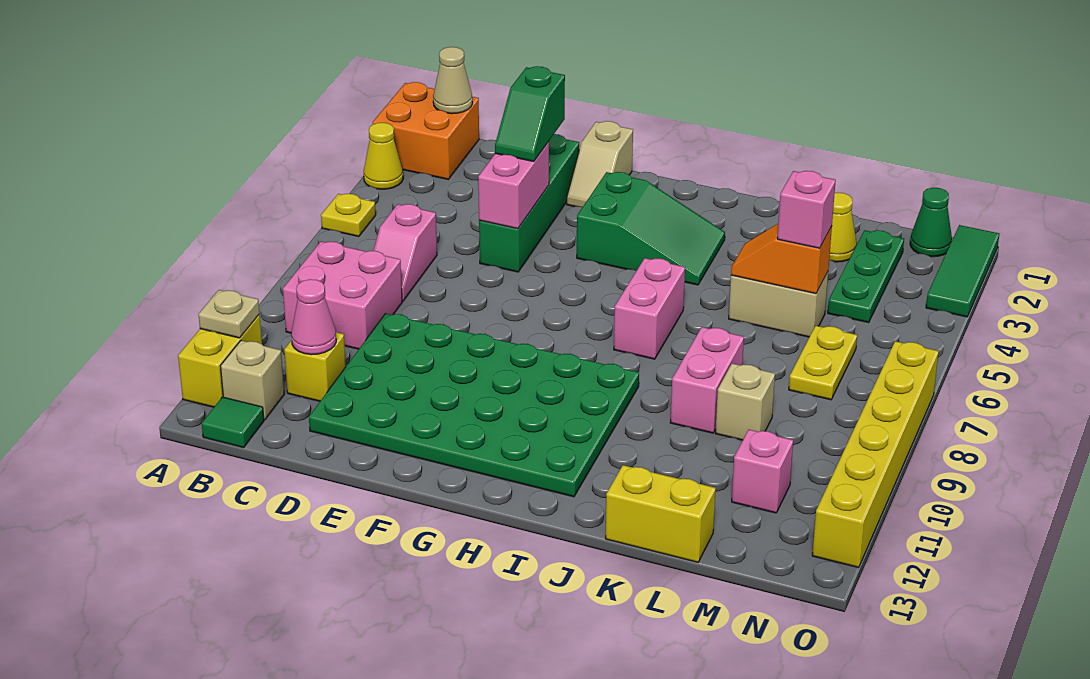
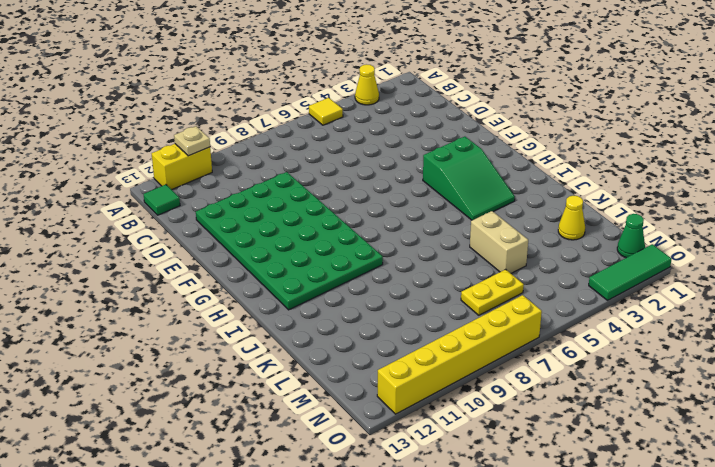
yellow 1x1 tile [309,98,343,125] -> yellow 1x1 plate [321,194,376,237]
none -> orange 2x2 brick [373,82,479,179]
none -> pink 2x2 brick [283,241,402,349]
none -> tan 1x1 brick [221,341,284,420]
none -> pink 1x2 slope [374,204,437,301]

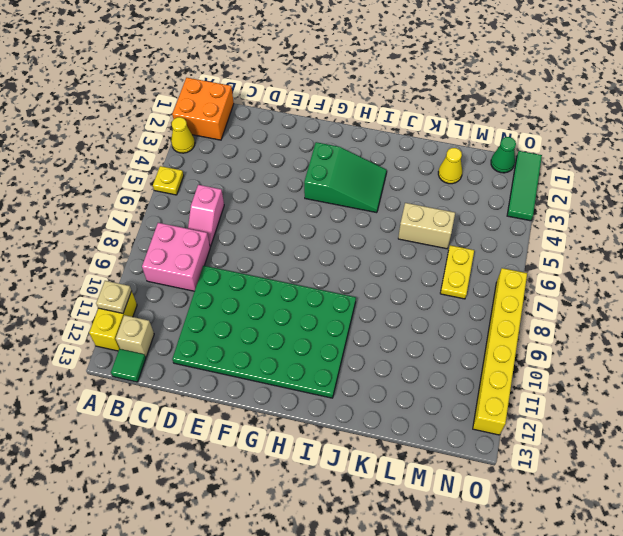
none -> yellow 1x1 brick [284,332,346,401]
none -> green 1x4 brick [479,134,579,272]
none -> tan 1x2 slope [567,121,633,207]
none -> pink 1x2 brick [614,258,685,359]

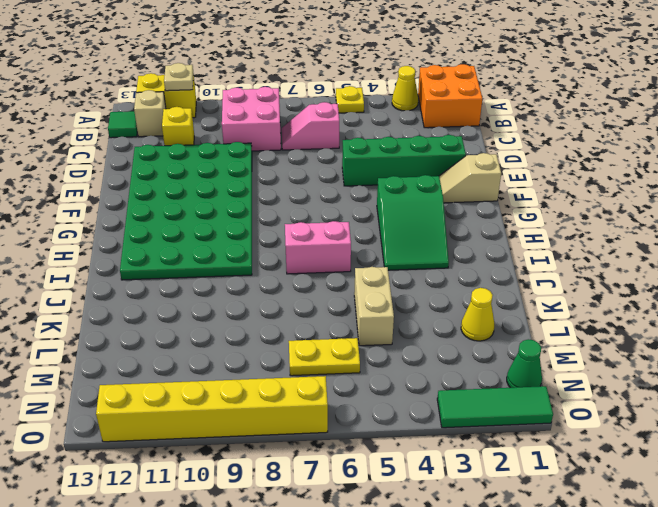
none -> pink 1x2 brick [670,327,744,433]
none -> yellow 1x2 brick [606,465,716,562]
none -> tan 1x1 brick [715,364,775,440]
none -> green 1x3 plate [828,230,904,323]

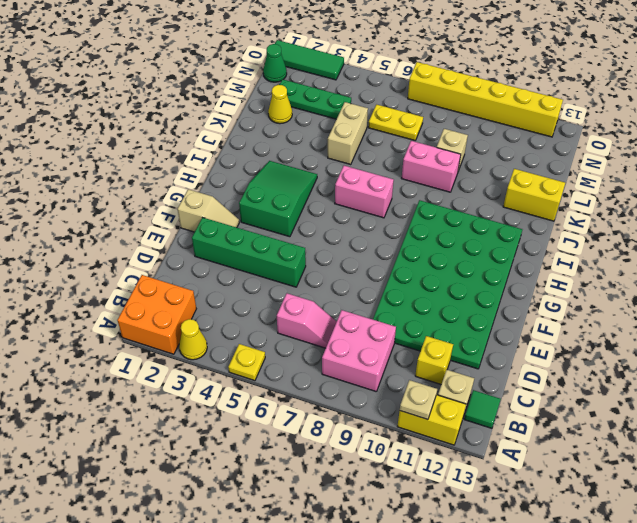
yellow 1x2 brick [503,169,565,221] -> yellow 1x2 brick turned to [606,465,716,562]
none -> pink 1x1 brick [732,430,793,513]
none -> tan 1x1 cone [433,47,472,114]
none -> pink 1x1 cone [291,279,336,355]
none -> pink 1x2 brick [478,142,549,229]

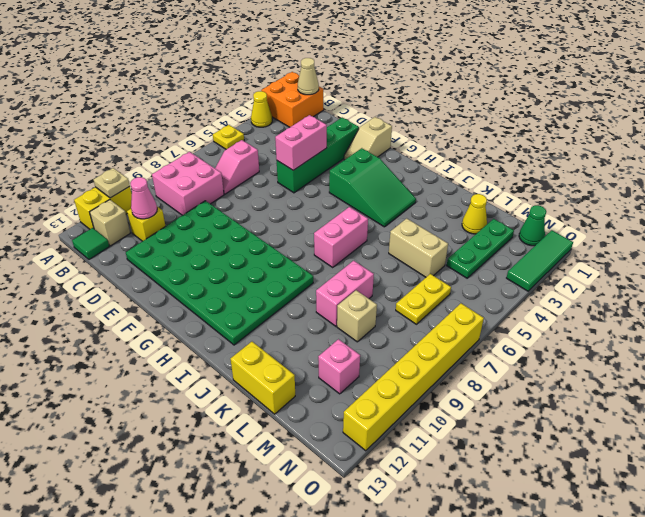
none -> orange 1x2 slope [731,224,832,294]
none -> green 1x2 slope [495,66,565,162]
none -> pink 1x1 brick [777,171,836,248]

